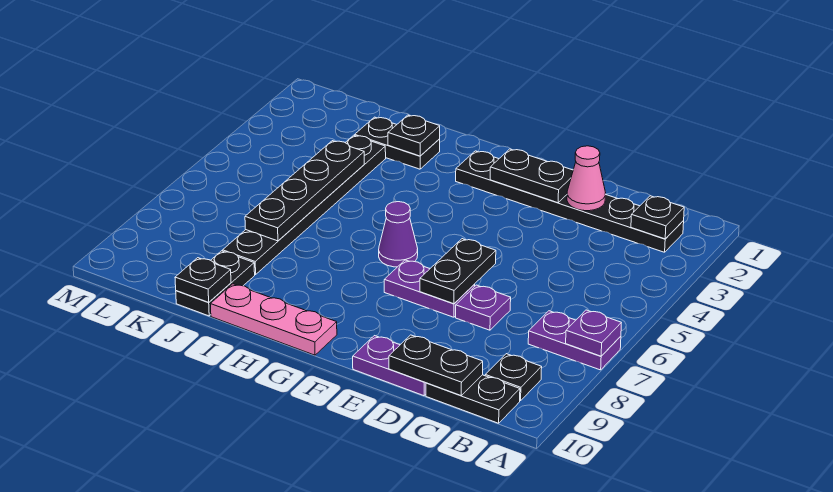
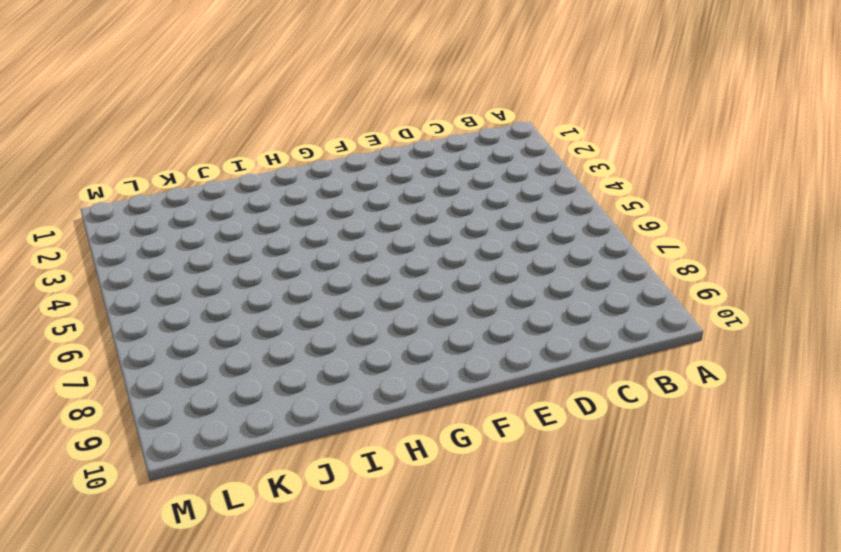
none -> purple 1x2 plate [528,311,621,370]
none -> black 1x6 plate [456,151,684,252]
none -> black 1x1 plate [485,354,542,401]

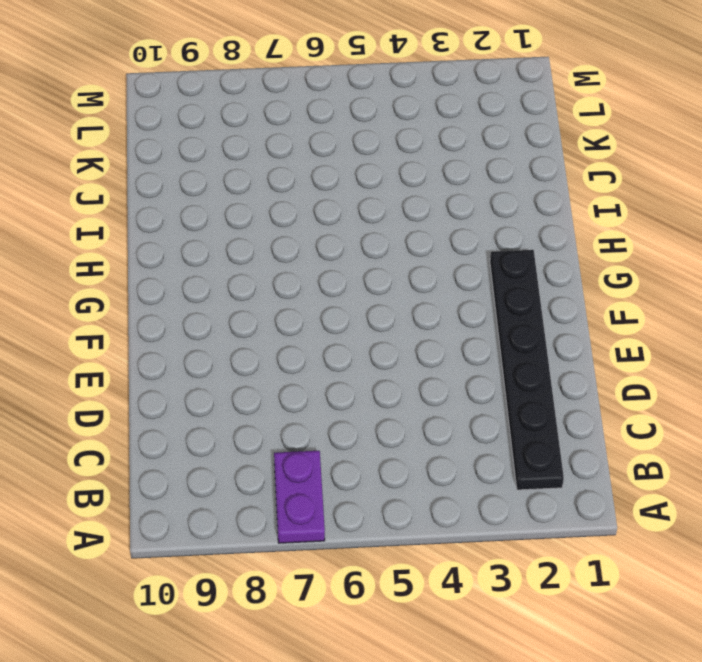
none -> black 1x1 plate [485,354,542,401]
none -> black 1x2 plate [426,375,520,423]
none -> purple 1x1 plate [456,285,511,330]

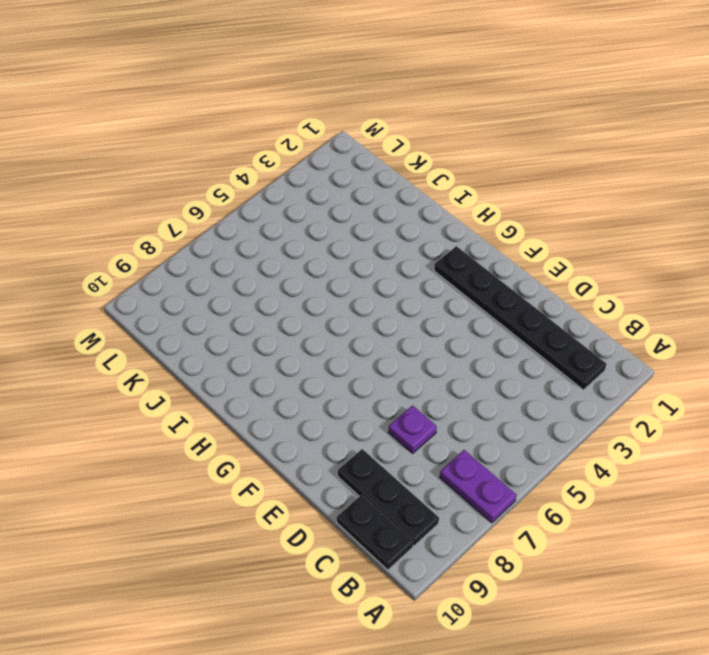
black 1x3 plate [338,449,439,546] -> black 1x1 plate [485,354,542,401]
none -> purple 1x2 plate [353,336,426,396]
none -> purple 1x2 plate [384,260,475,317]
none -> purple 1x1 cone [379,202,418,267]

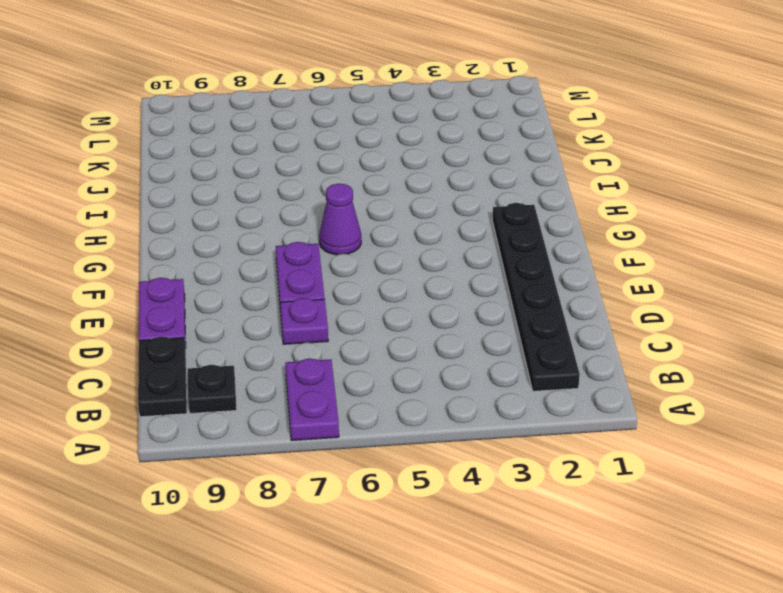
none -> pink 1x3 plate [210,284,337,355]
none -> black 1x2 plate [355,117,440,169]
none -> black 1x6 plate [223,135,386,275]

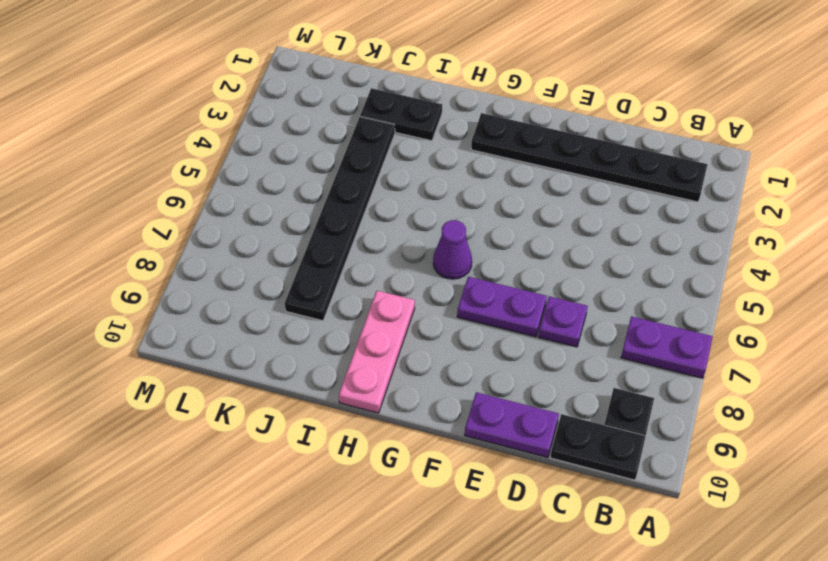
pink 1x3 plate [339,291,415,413] -> pink 1x3 plate turned to [210,284,337,355]
none -> black 1x2 plate [176,251,255,316]
none -> purple 1x1 plate [566,310,621,356]
none -> black 1x1 plate [631,196,684,239]

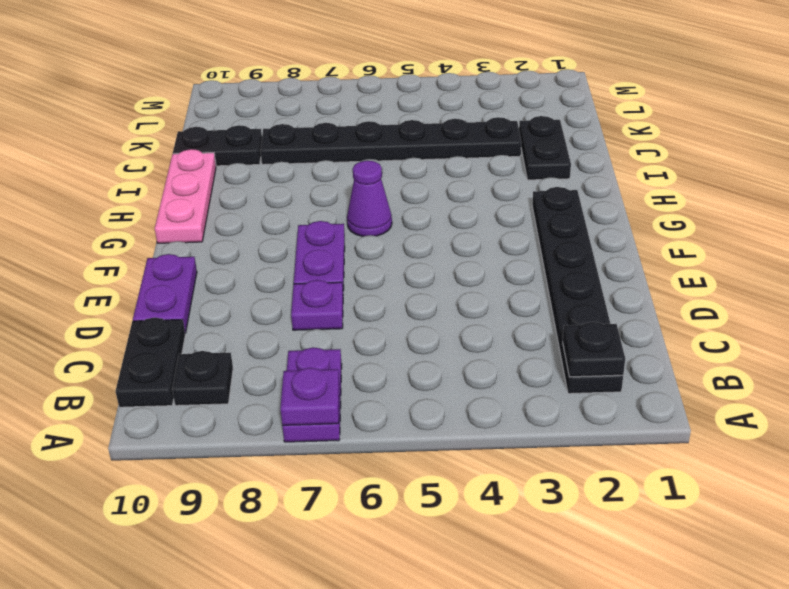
none -> black 1x2 plate [389,335,483,395]
none -> pink 1x1 cone [567,146,606,211]
none -> black 1x2 plate [490,149,573,203]

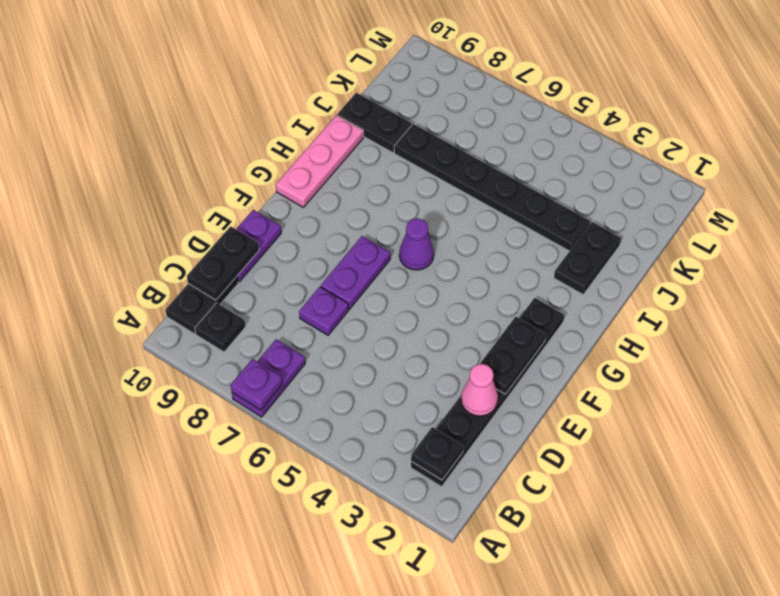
none -> black 1x2 plate [420,239,496,304]
none -> black 1x1 plate [388,115,440,156]
none -> black 1x4 plate [245,141,364,241]

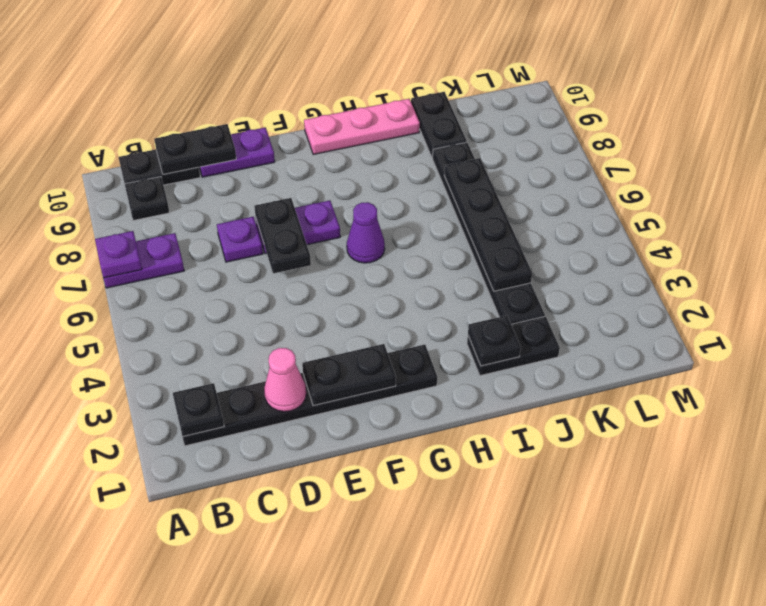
none -> black 1x1 plate [175,258,231,302]

